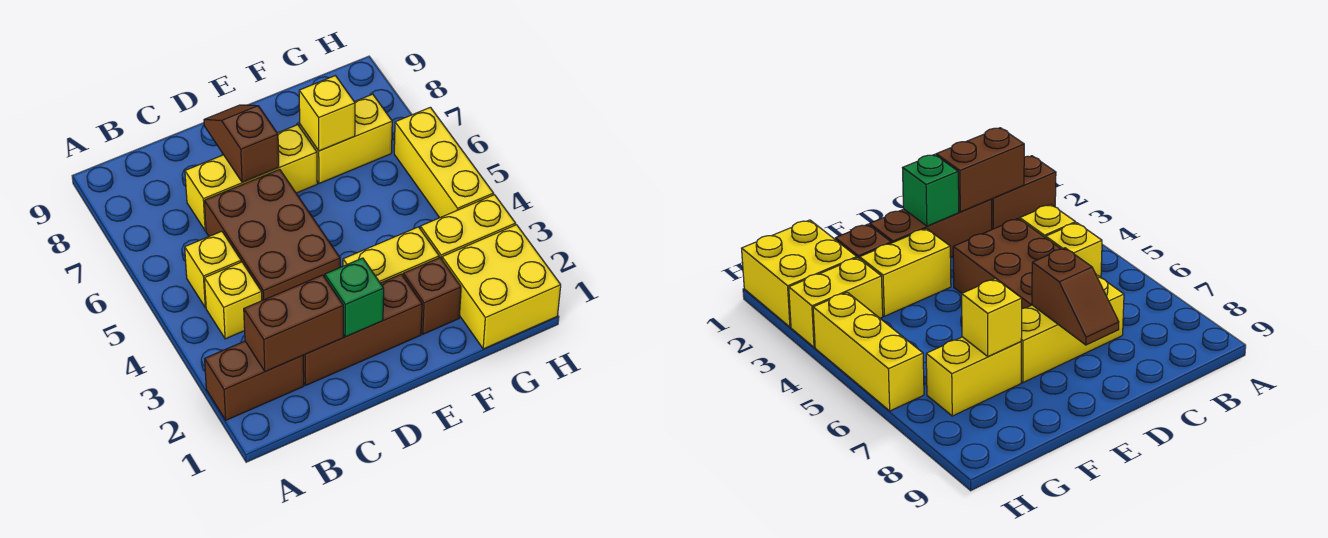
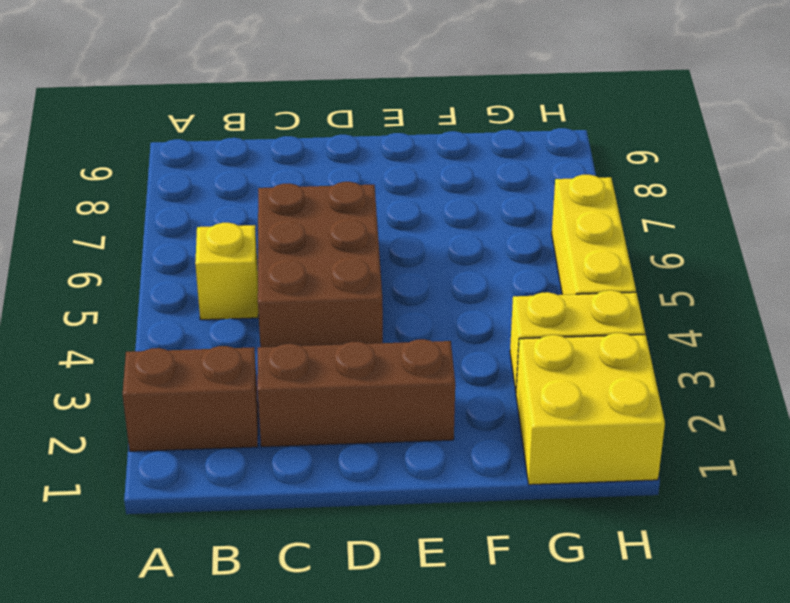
none -> yellow 1x1 brick [204,262,262,339]
none -> yellow 1x3 brick [185,125,317,231]
none -> yellow 1x2 brick [343,227,439,283]

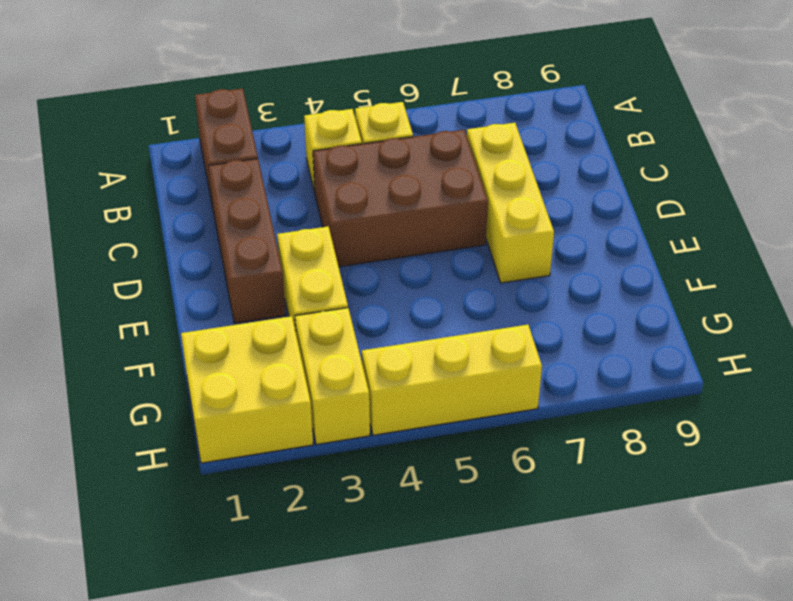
none -> brown 1x1 brick [403,258,461,334]
none -> yellow 1x2 brick [300,94,392,184]
none -> brown 1x2 brick [244,275,343,372]

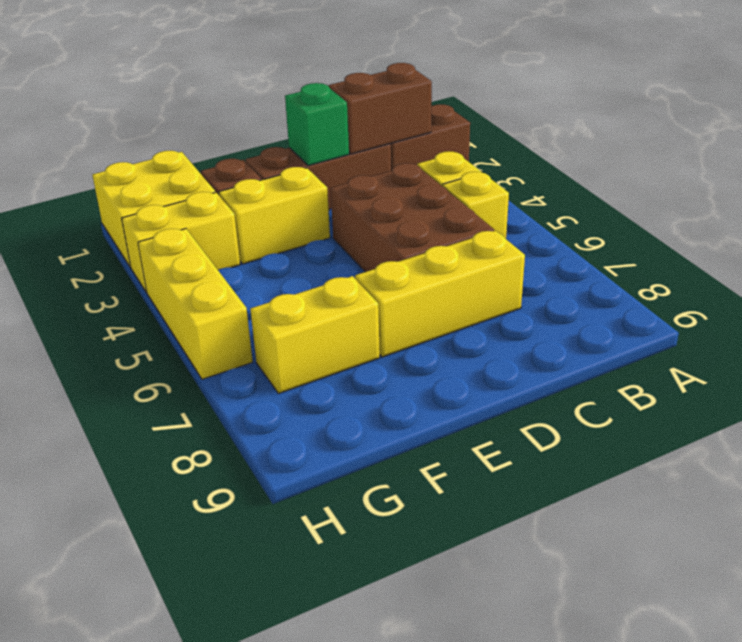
none -> brown 1x2 slope [204,105,279,182]
none -> yellow 1x1 brick [299,76,355,151]

